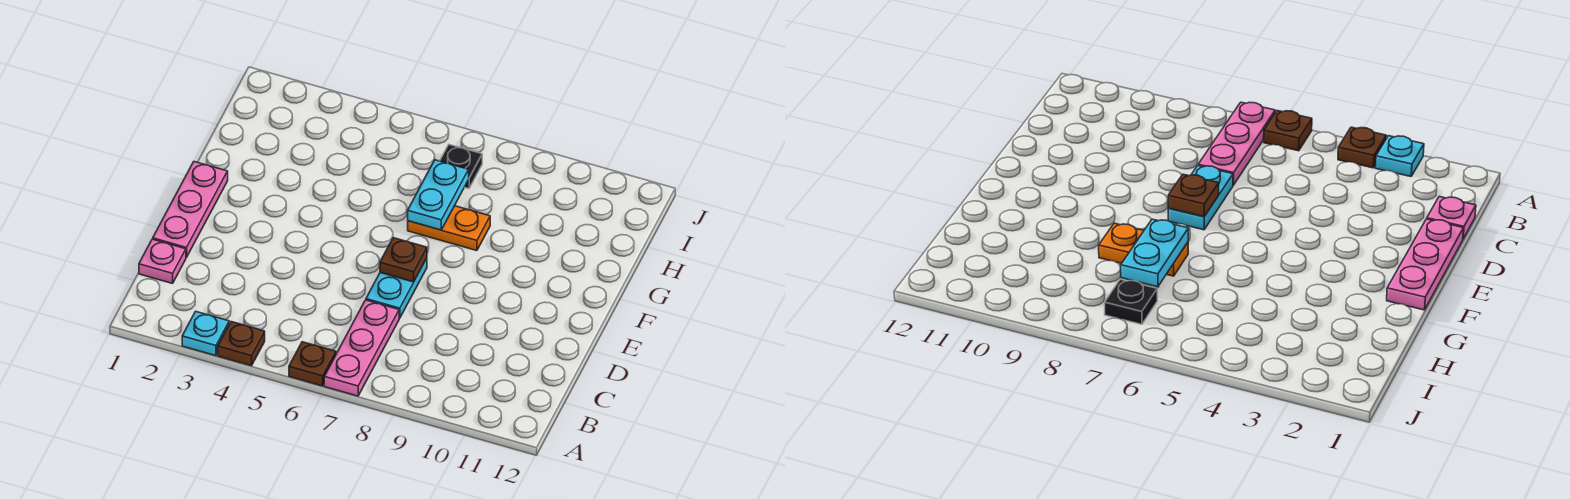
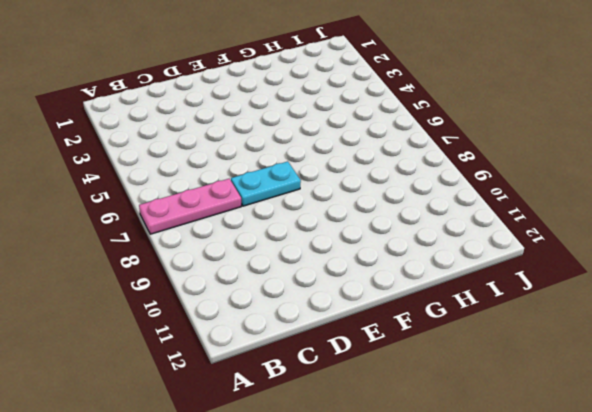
none -> cyan 1x1 plate [182,311,229,356]
none -> brown 1x1 plate [218,322,265,366]

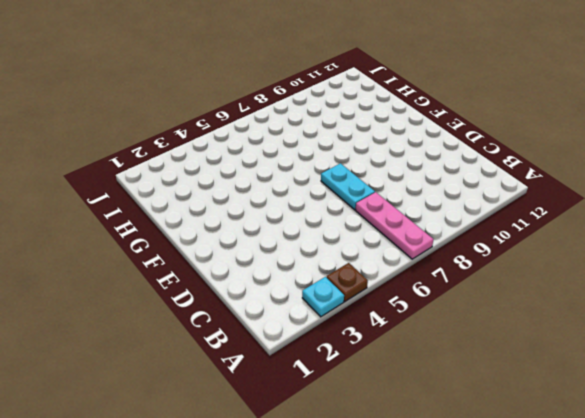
none -> brown 1x1 plate [289,342,336,386]
none -> pink 1x1 plate [139,239,186,283]

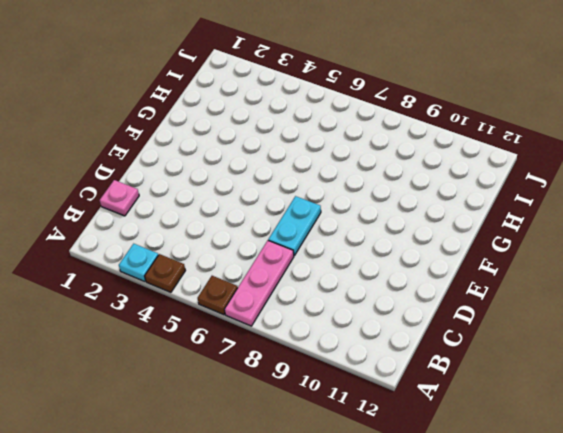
none -> pink 1x3 plate [153,162,228,258]
none -> orange 1x2 plate [408,206,490,251]

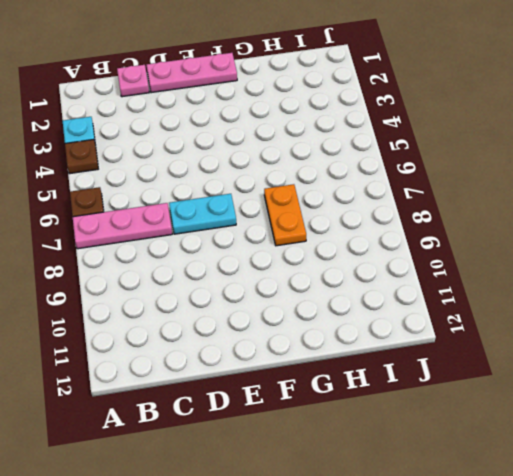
none -> black 1x1 plate [440,145,482,189]
none -> brown 1x1 plate [380,238,427,282]

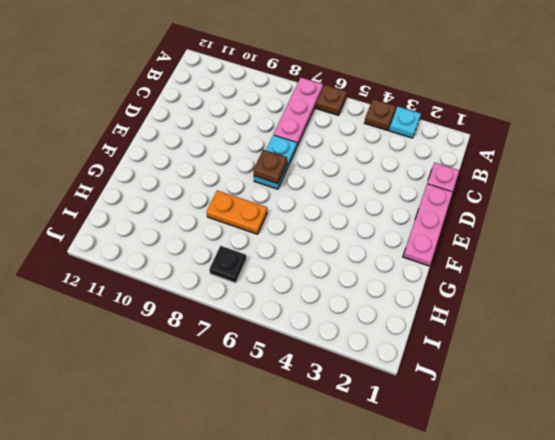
none -> cyan 1x2 plate [408,160,469,230]

